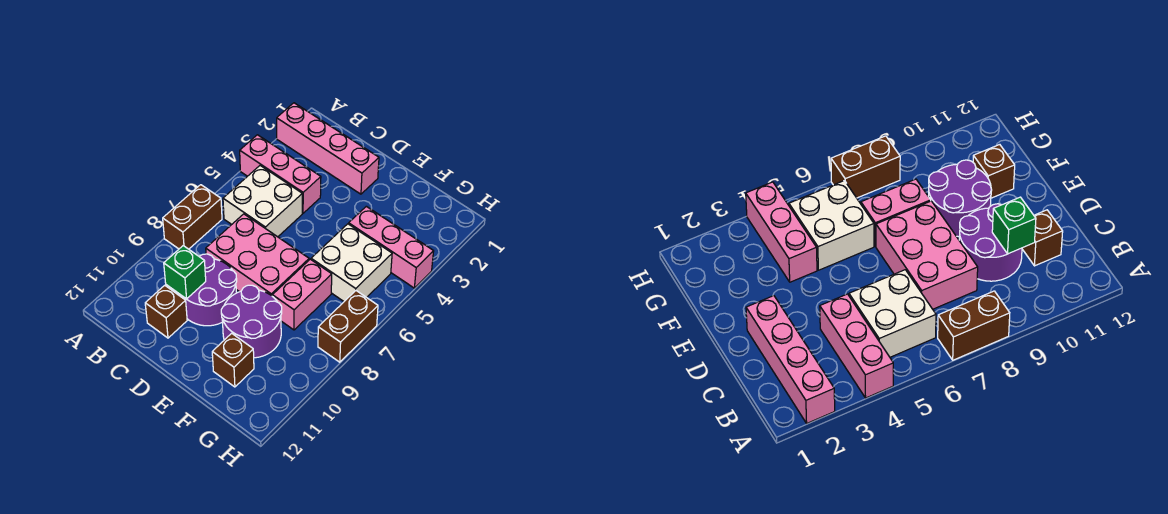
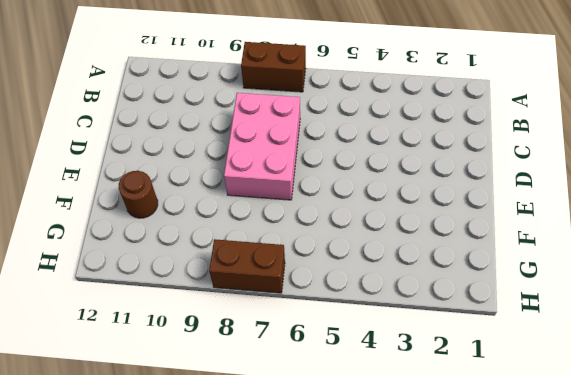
brown 1x1 round brick [119,171,158,218] -> brown 1x1 brick [212,333,254,387]
none -> pink 1x4 brick [277,103,379,194]
none -> pink 1x3 brick [240,135,321,213]
none -> white 2x2 brick [223,166,302,237]

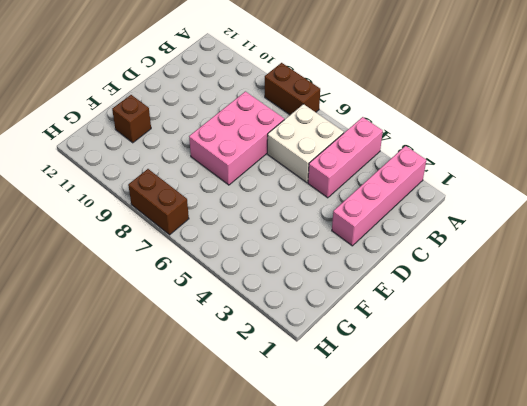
none -> purple 2x2 round brick [179,254,237,326]
none -> brown 1x1 brick [145,285,187,338]
none -> purple 2x2 round brick [221,285,282,358]

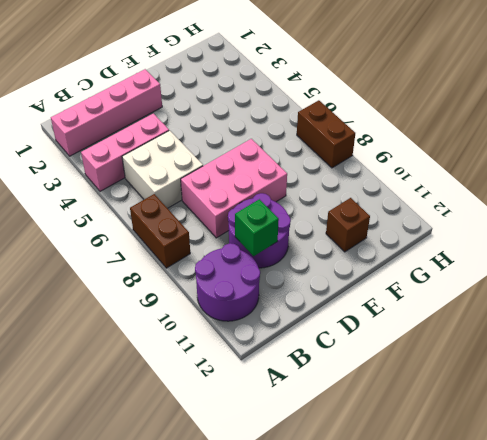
purple 2x2 round brick [195,243,260,321] -> purple 2x2 round brick moved to [221,285,282,358]
none -> brown 1x1 brick [145,285,187,338]
none -> pink 1x3 brick [349,206,434,288]
none -> white 2x2 brick [311,224,392,301]

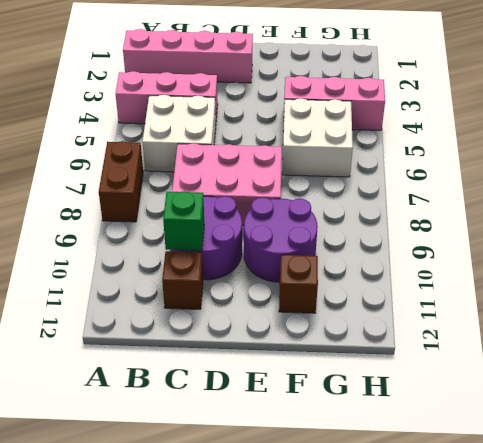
none -> pink 1x2 brick [272,259,332,330]
none -> brown 1x2 brick [318,291,378,362]

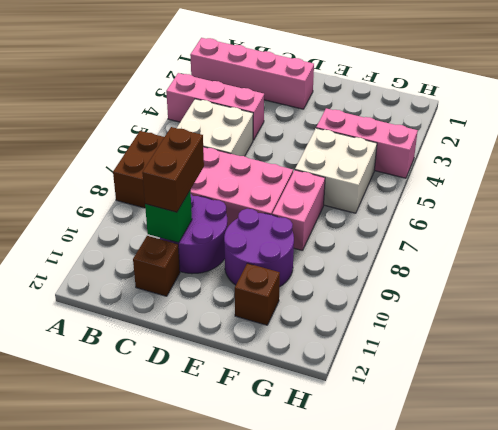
brown 1x2 brick [142,127,204,212] -> brown 1x2 brick moved to [318,291,378,362]

